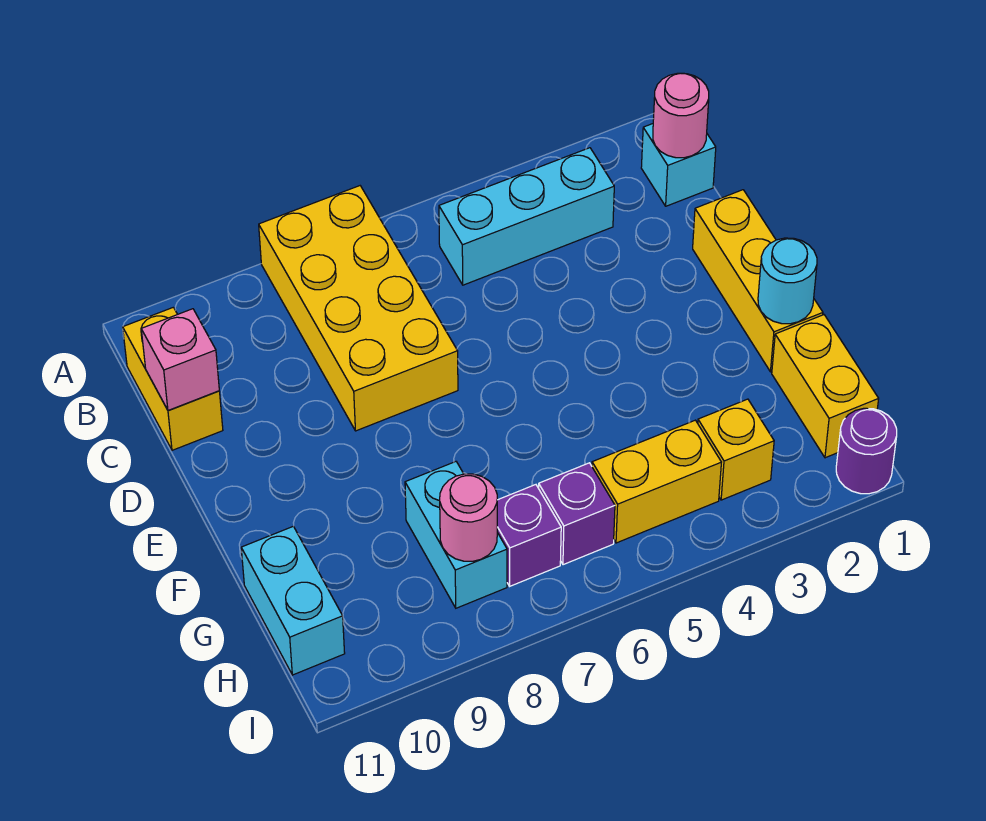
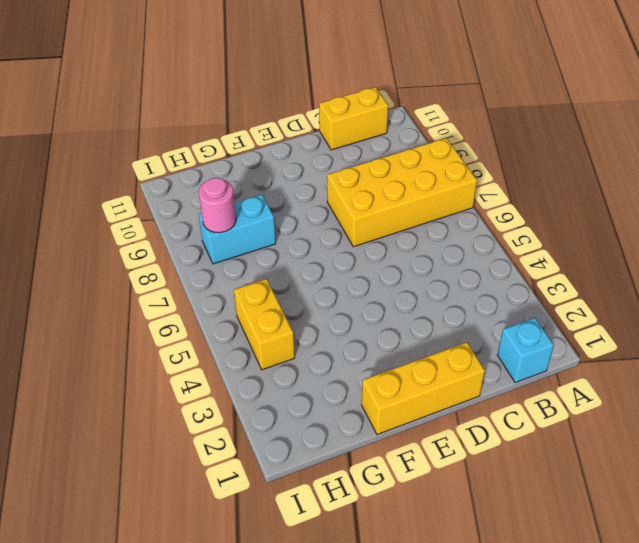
none -> cyan 1x3 brick [439,148,614,285]
none -> yellow 1x2 brick [772,315,879,458]
none -> cyan 1x2 brick [241,526,345,675]

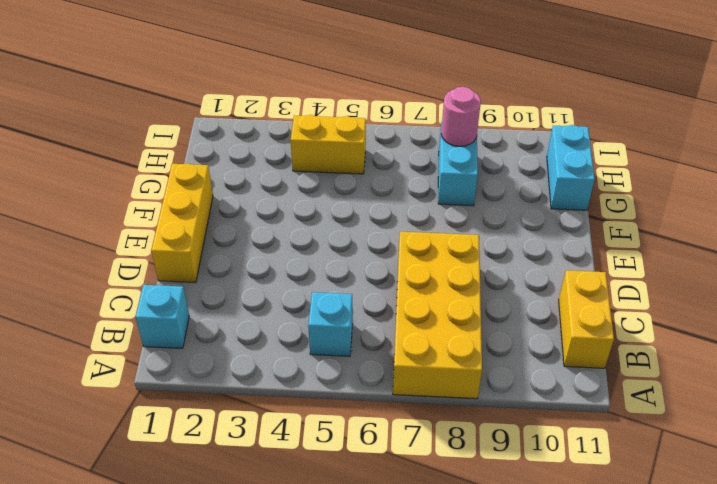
cyan 1x1 brick [308,292,353,356] -> cyan 1x3 brick [439,148,614,285]
none -> yellow 1x2 brick [772,315,879,458]
none -> yellow 1x1 brick [698,399,774,500]
none -> purple 1x1 brick [539,463,615,565]

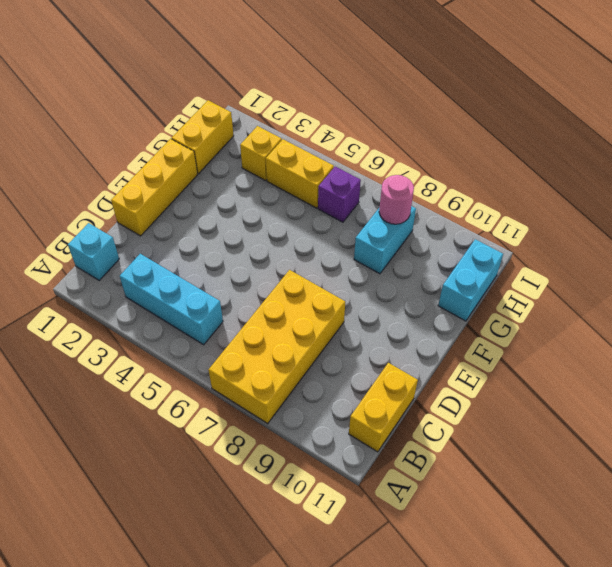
none -> purple 1x1 brick [497,485,561,586]
none -> purple 1x1 round brick [836,408,897,494]
none -> pink 1x1 round brick [653,73,709,158]

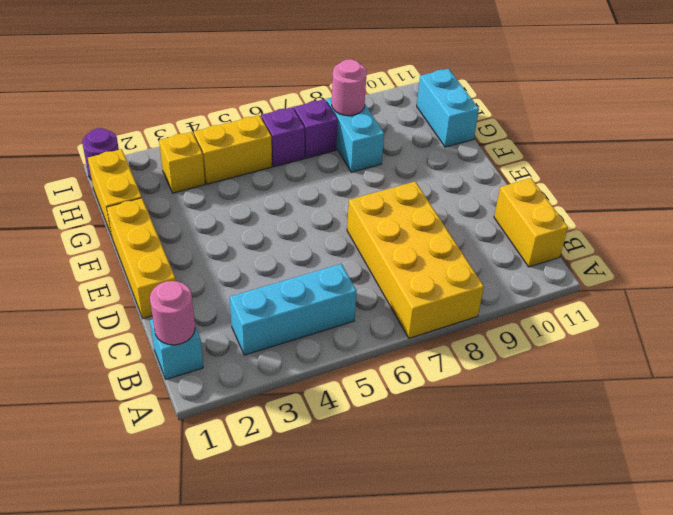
none -> pink 1x1 brick [141,309,219,410]
none -> cyan 1x1 round brick [758,238,817,324]

